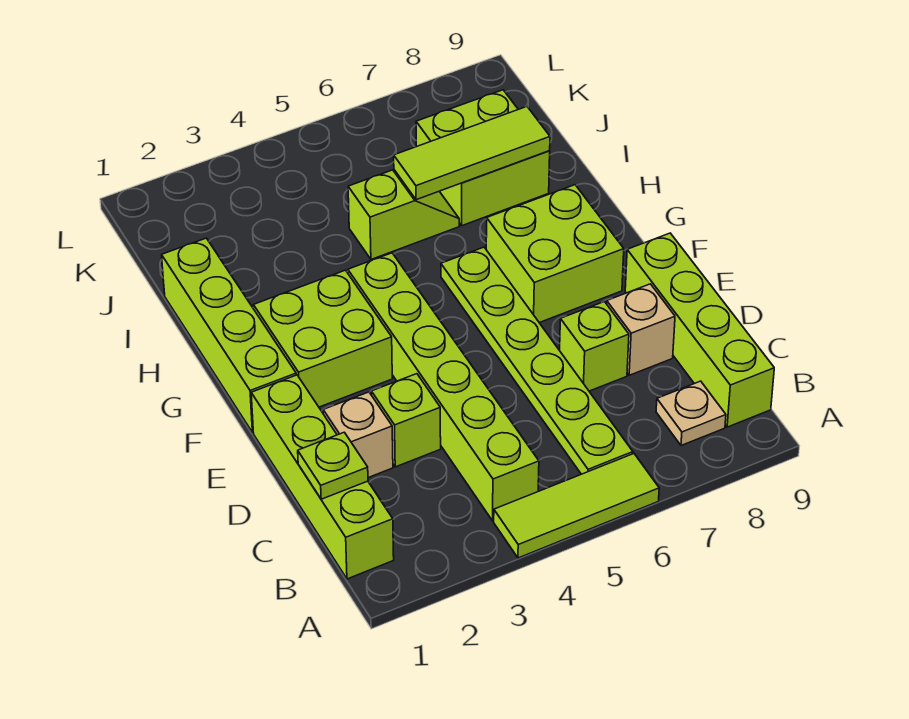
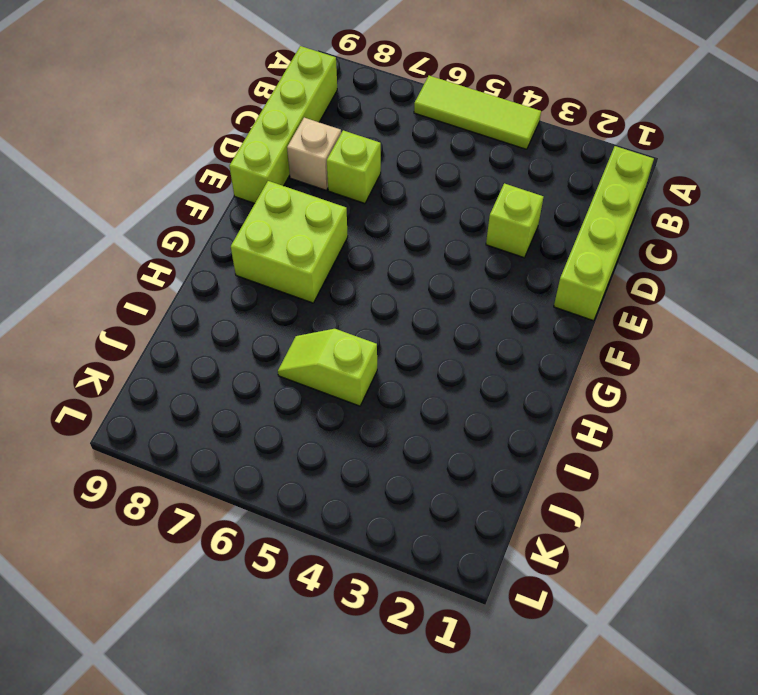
none -> lime 1x6 brick [348,253,539,521]
none -> lime 1x6 plate [441,247,633,474]
none -> tan 1x1 plate [656,381,726,446]

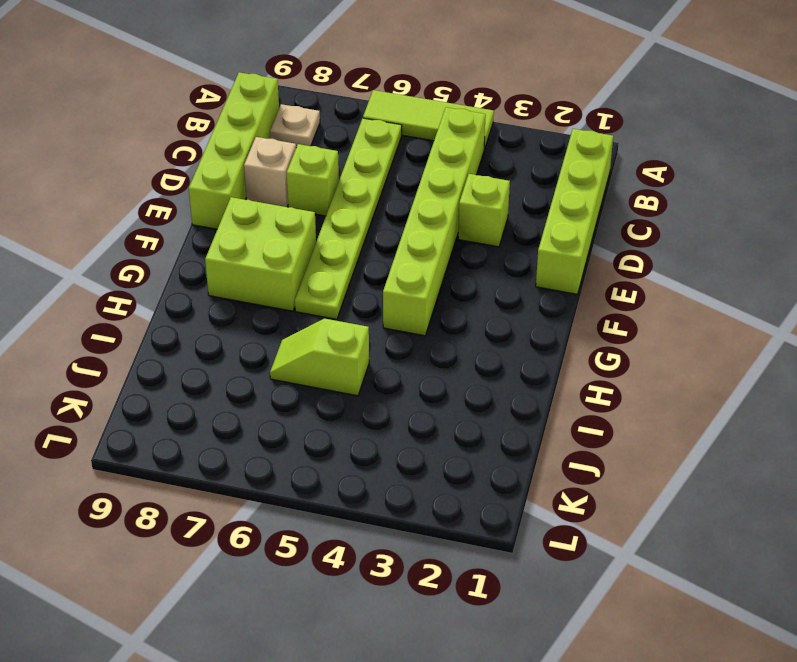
none -> tan 1x1 brick [323,392,393,478]
none -> lime 1x4 brick [162,238,296,433]
none -> lime 2x2 brick [254,270,392,407]

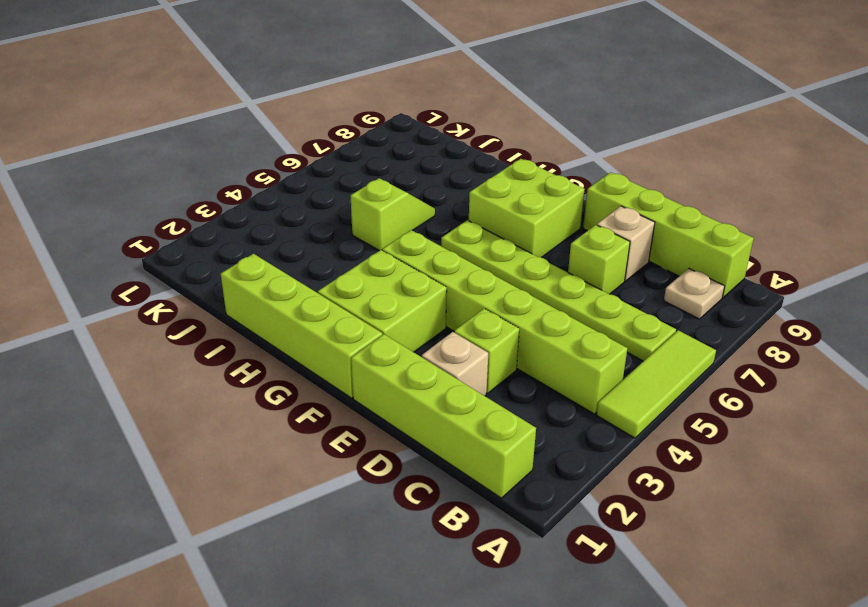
none -> lime 2x2 brick [416,90,550,226]
none -> lime 1x1 plate [298,432,368,499]
none -> lime 1x3 tile [394,107,550,200]

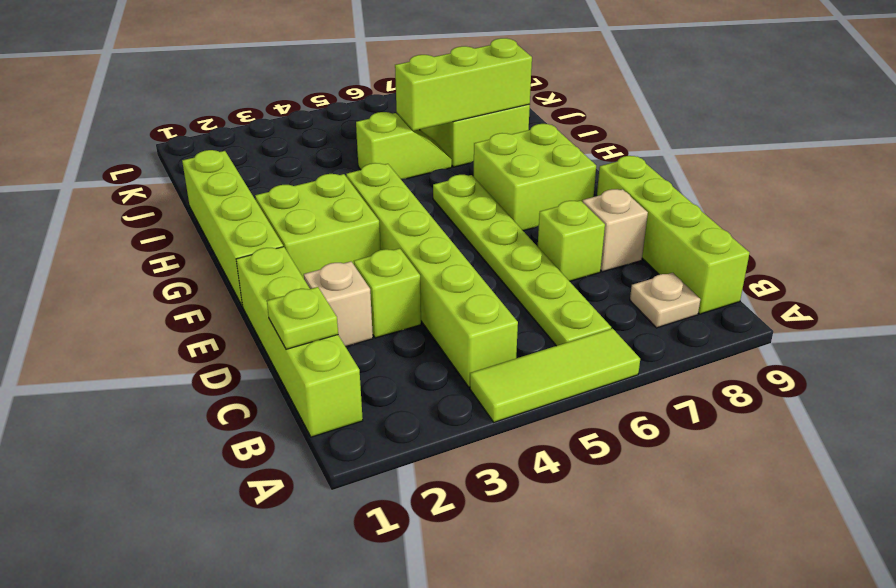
lime 1x3 brick [395,38,532,131] -> lime 1x3 tile [394,107,550,200]

